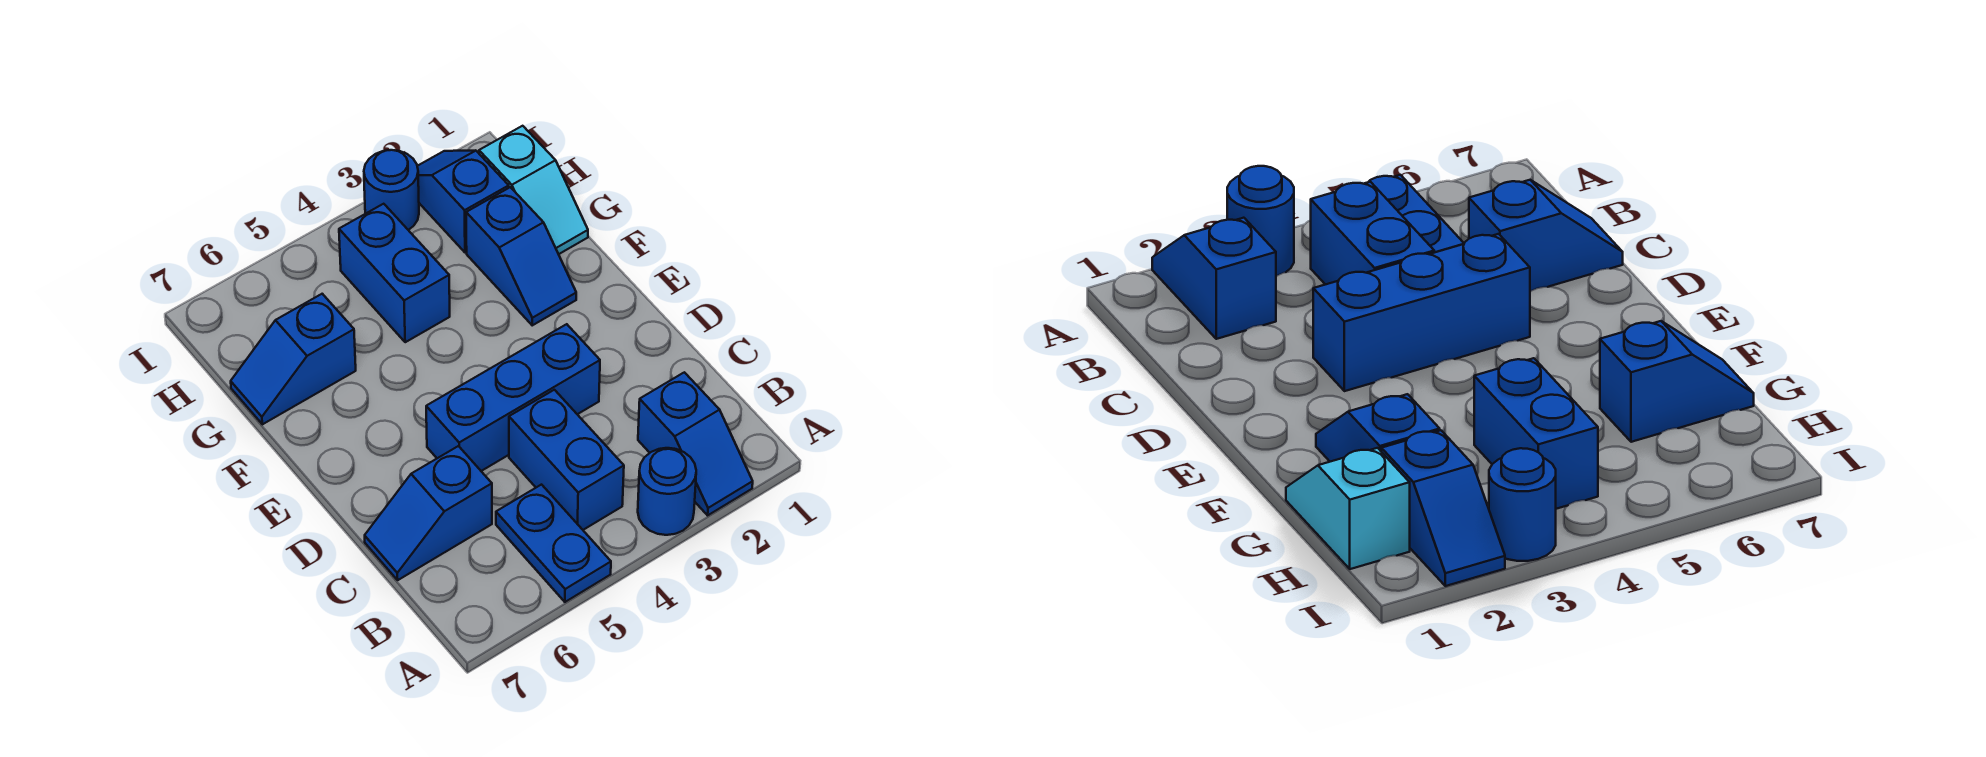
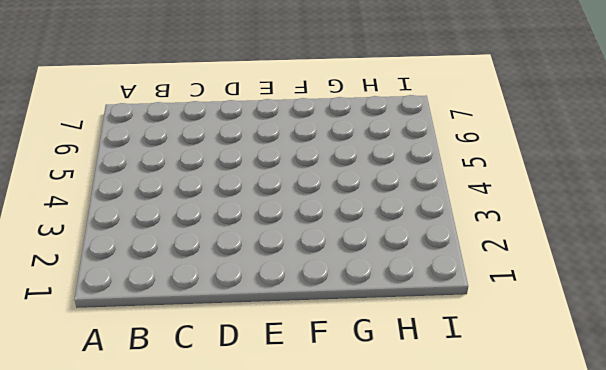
none -> blue 1x2 slope [638,372,753,515]
none -> blue 1x1 round brick [638,448,696,535]
none -> blue 1x2 plate [496,485,611,602]

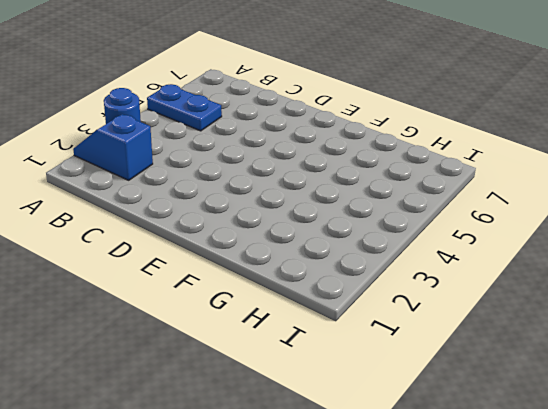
none -> blue 1x2 brick [509,390,624,530]
none -> blue 1x2 slope [365,446,492,580]
none -> blue 1x3 brick [426,324,600,471]

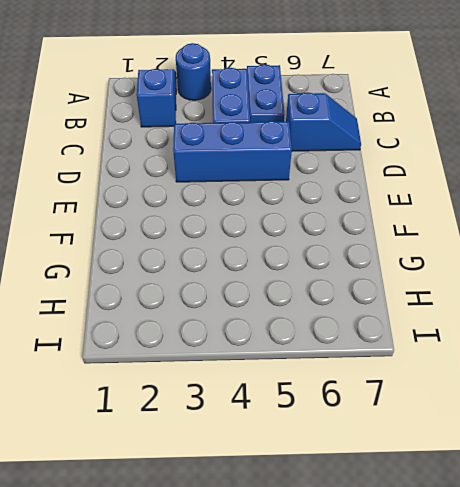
none -> blue 1x2 slope [466,187,576,325]
none -> cyan 1x2 slope [479,126,588,254]
none -> blue 1x2 brick [339,204,450,342]

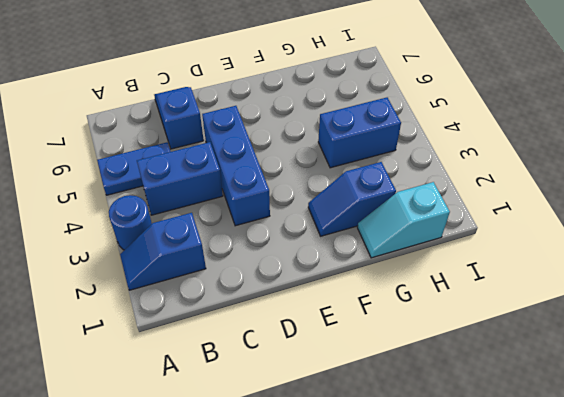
none -> blue 1x2 slope [231,294,356,424]
none -> blue 1x2 slope [417,151,509,252]
none -> blue 1x1 round brick [364,150,419,230]

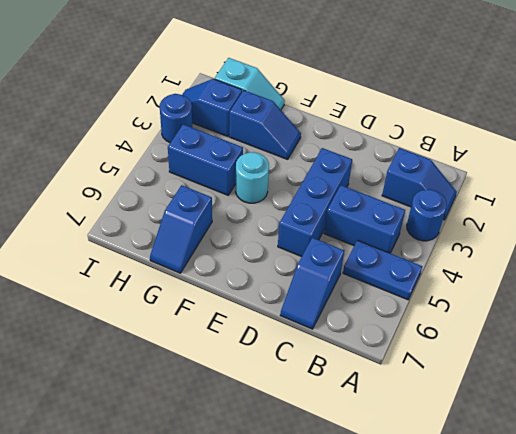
cyan 1x1 round brick [236,152,269,203] -> none

